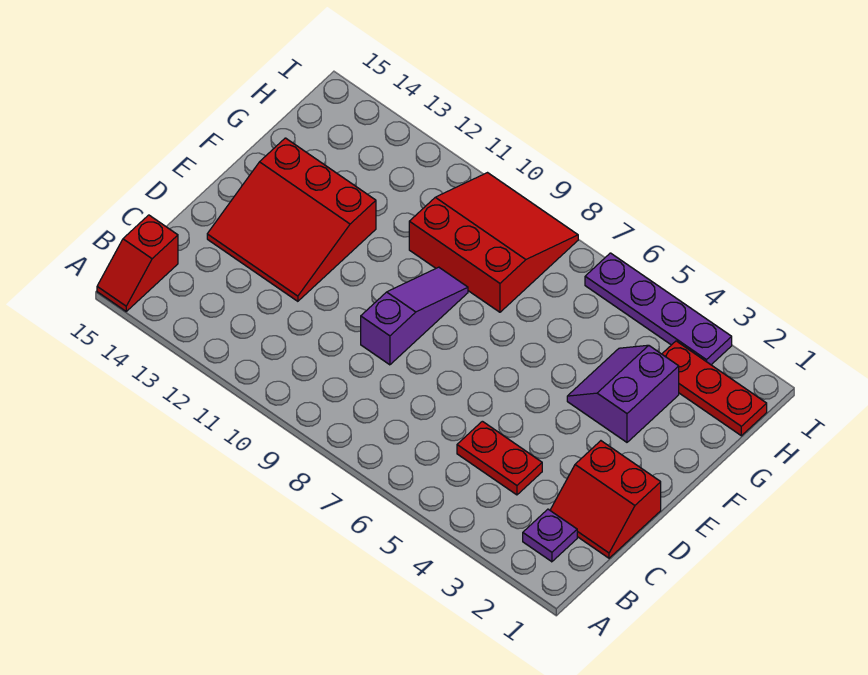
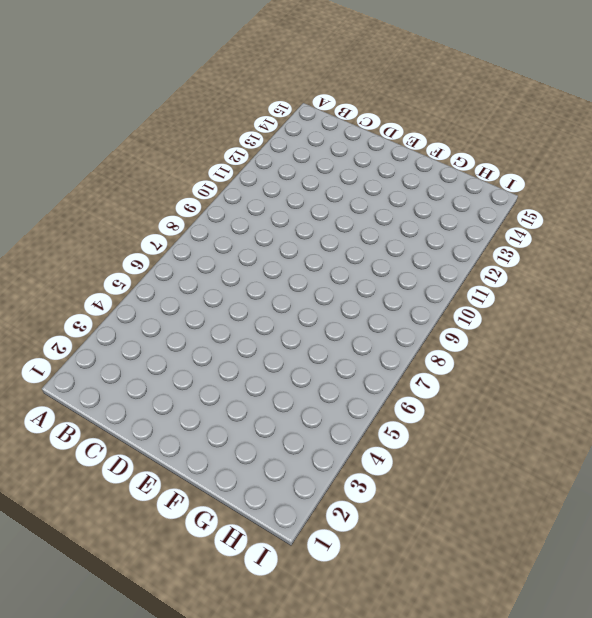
none -> red 1x2 slope [97,215,178,311]
none -> purple 1x1 plate [523,509,577,562]

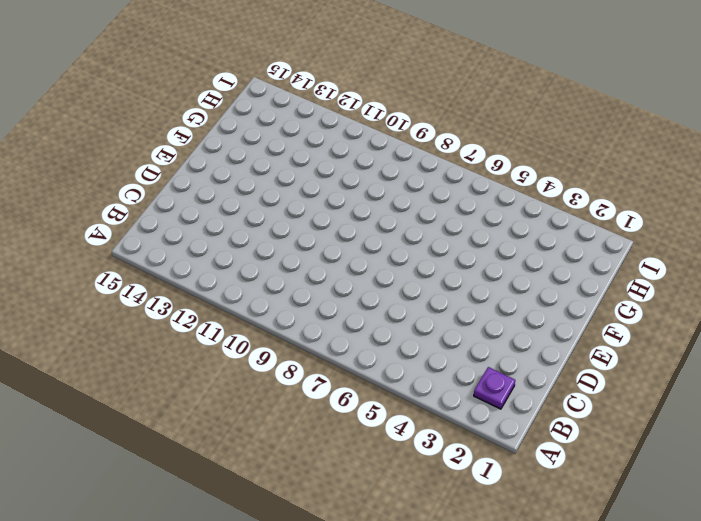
none -> red 1x2 slope [97,215,178,311]
none -> red 2x2 slope [550,441,661,558]

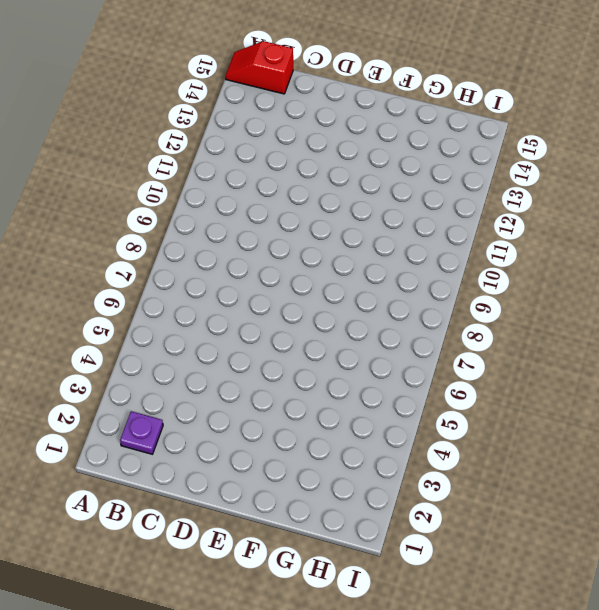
none -> red 2x2 slope [550,441,661,558]
none -> red 1x2 plate [457,421,542,495]

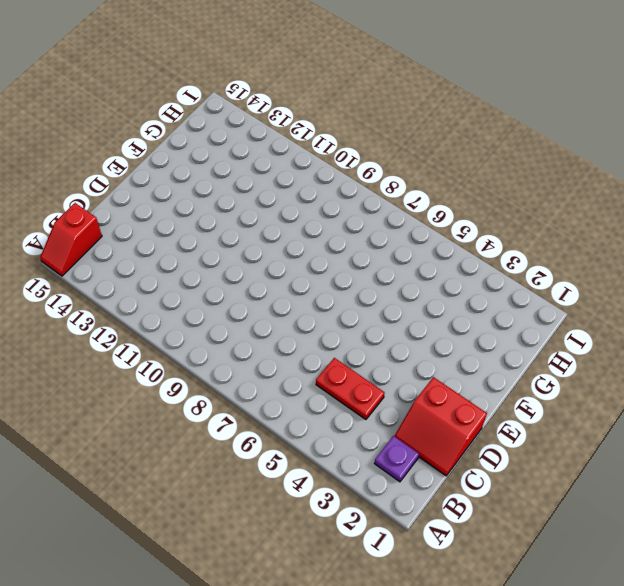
none -> purple 1x3 slope [361,267,468,365]
none -> red 3x3 slope [207,138,376,301]

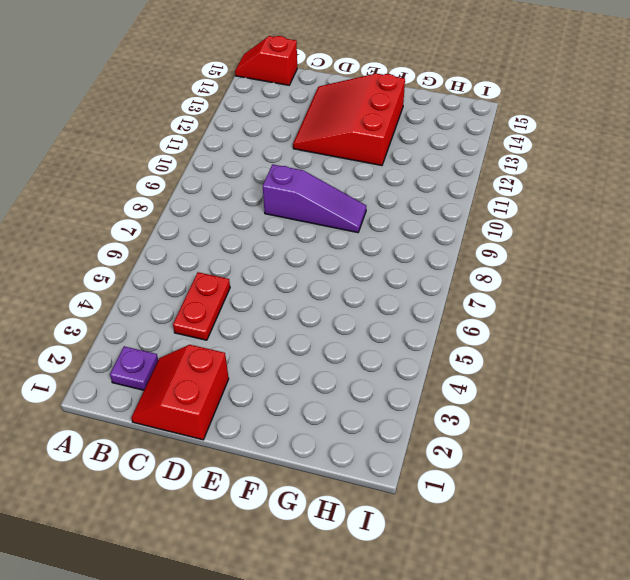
none -> purple 2x2 slope [567,345,679,442]
none -> red 3x3 slope [409,173,578,312]

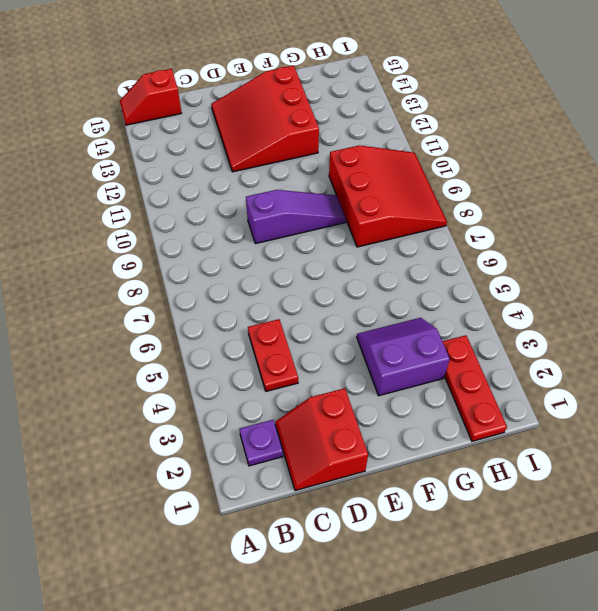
none -> purple 1x4 plate [585,253,732,365]

